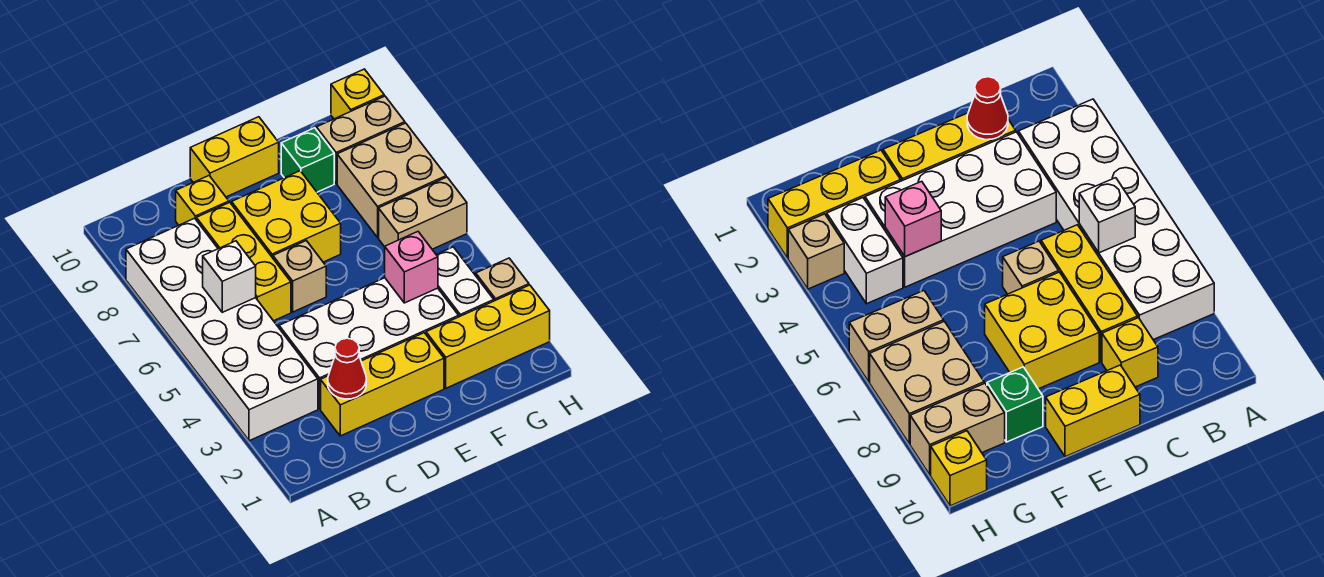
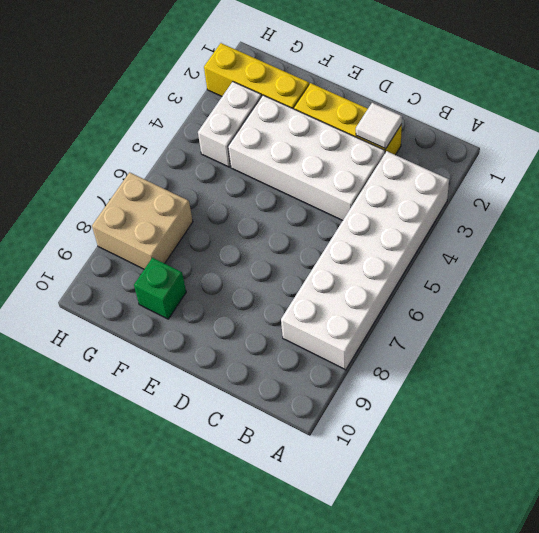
white 1x1 tile [356,103,402,149] -> red 1x1 cone [328,338,366,399]
none -> yellow 1x3 brick [196,202,291,321]
none -> yellow 1x1 brick [176,176,229,225]
none -> tan 1x1 brick [273,241,326,312]

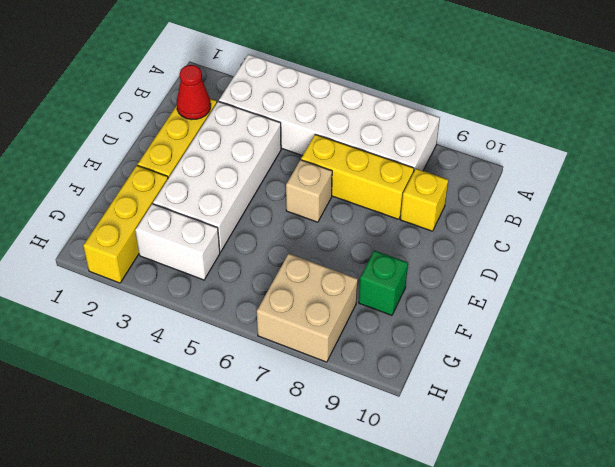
none -> yellow 2x2 brick [232,171,341,262]
none -> yellow 1x2 brick [190,117,279,197]
none -> tan 1x2 brick [379,177,467,249]

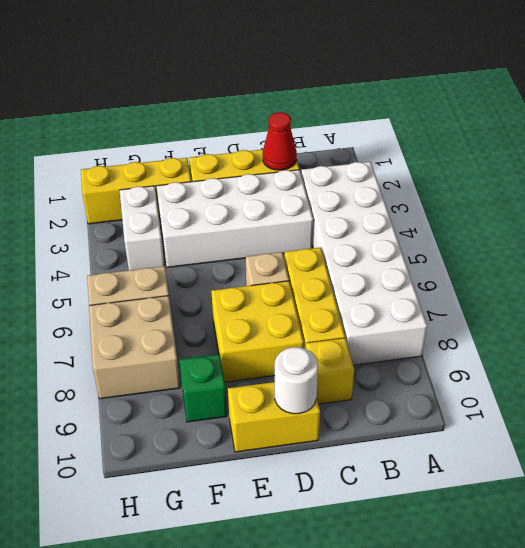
white 1x1 round brick [275,347,318,414] -> none
none -> tan 1x2 brick [316,96,405,183]
none -> tan 1x1 brick [476,258,529,301]
none -> yellow 1x1 brick [331,69,384,119]

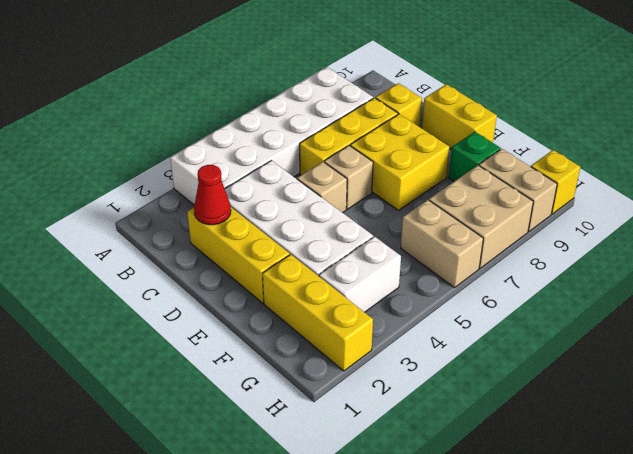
tan 1x1 brick [297,162,347,213] -> tan 1x1 brick moved to [476,258,529,301]
none -> white 1x1 brick [203,241,256,312]
none -> pink 1x1 brick [385,232,438,303]

